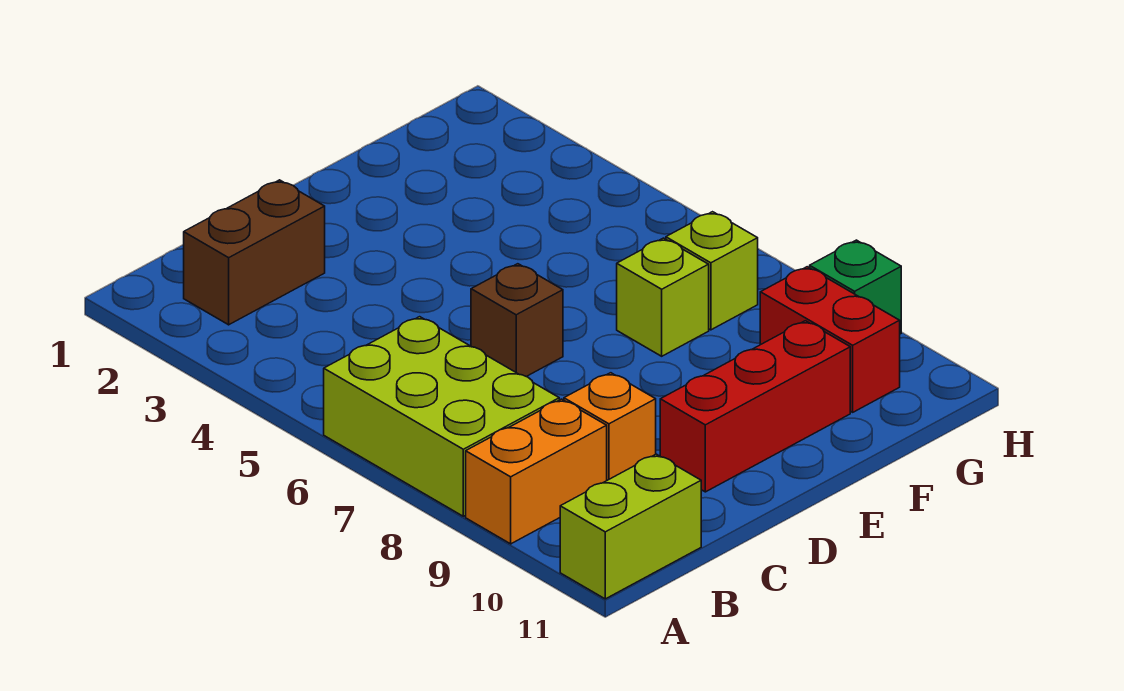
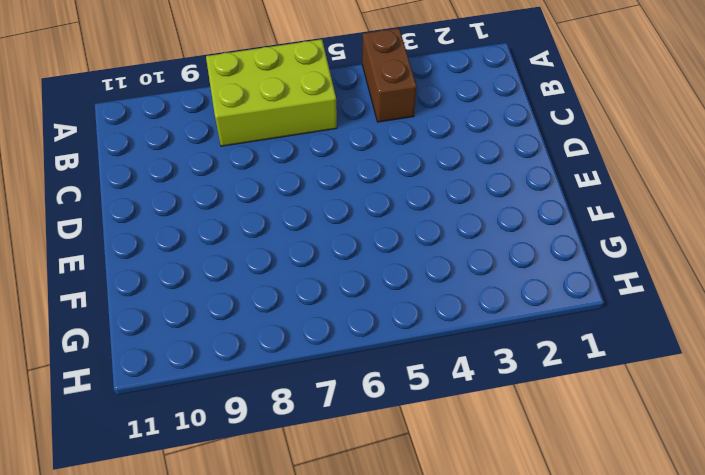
brown 1x2 brick [362,28,417,122] -> brown 1x2 brick moved to [184,180,325,325]
none -> orange 1x2 brick [466,399,607,544]
none -> lime 1x2 brick [560,454,701,599]

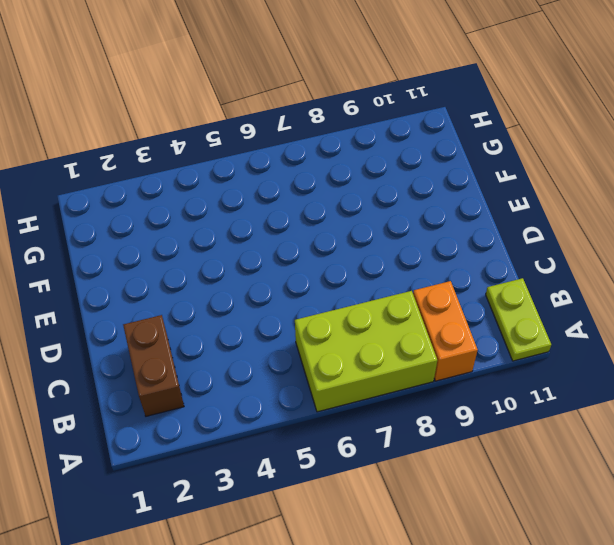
lime 1x2 plate [486,278,551,361] -> lime 1x2 brick [560,454,701,599]
none -> orange 1x1 brick [564,373,656,480]
none -> brown 1x1 brick [471,264,563,377]

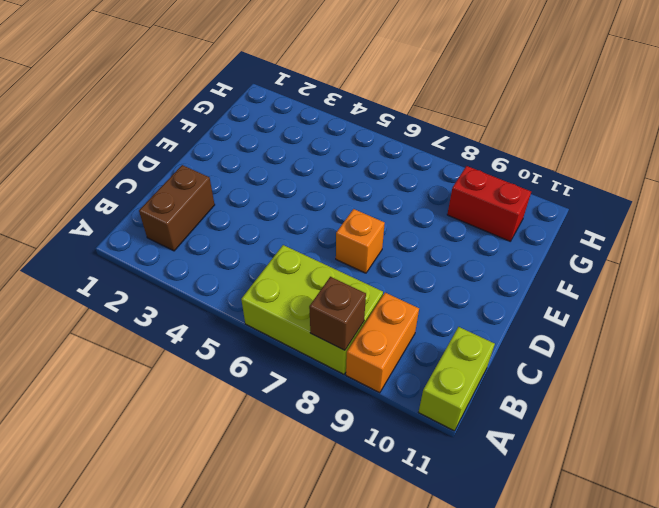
brown 1x1 brick [309,277,366,350] -> brown 1x1 brick moved to [471,264,563,377]
orange 1x1 brick [336,209,385,273] -> orange 1x1 brick moved to [564,373,656,480]
none -> red 1x3 brick [660,321,850,492]
none -> lime 1x1 brick [617,238,709,356]

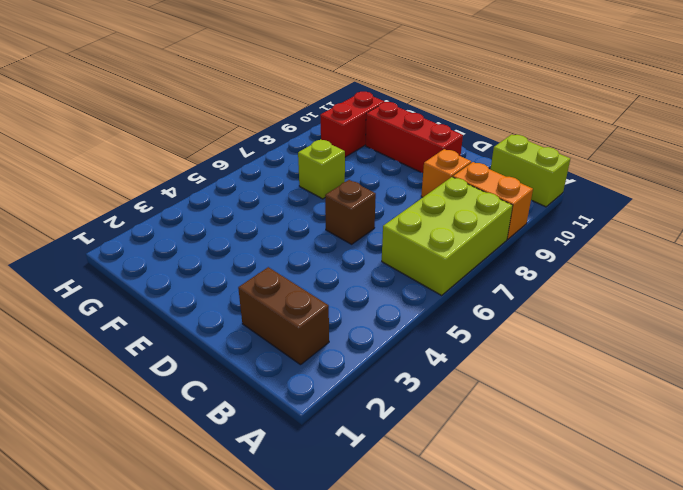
none -> lime 1x1 brick [666,212,758,330]
none -> green 1x1 brick [810,240,901,334]

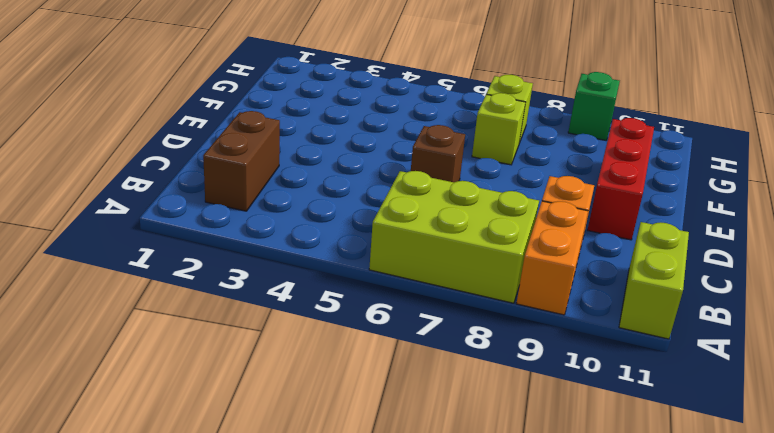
none -> red 1x2 brick [760,267,900,412]

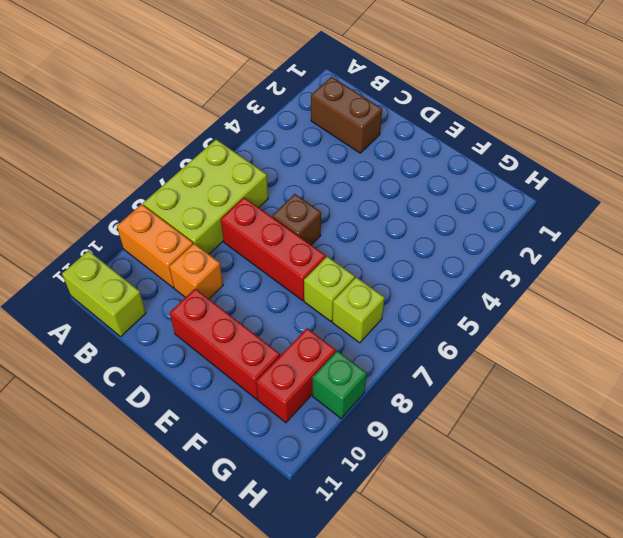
red 1x3 brick [221,198,326,301] -> none

